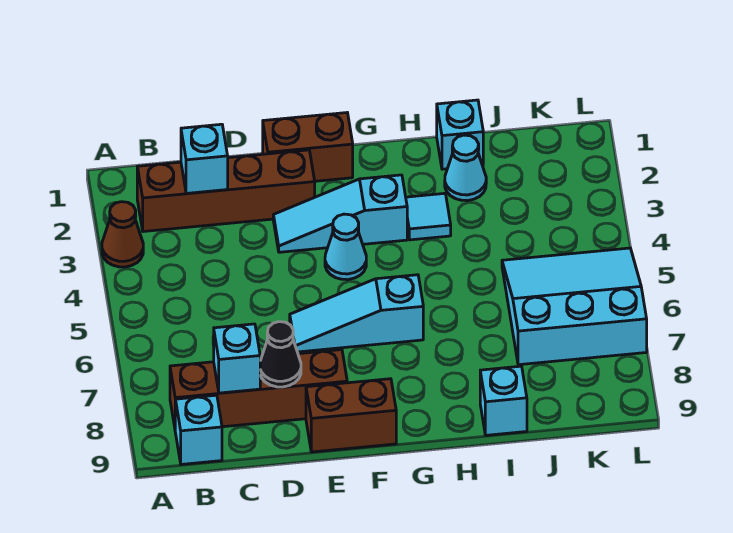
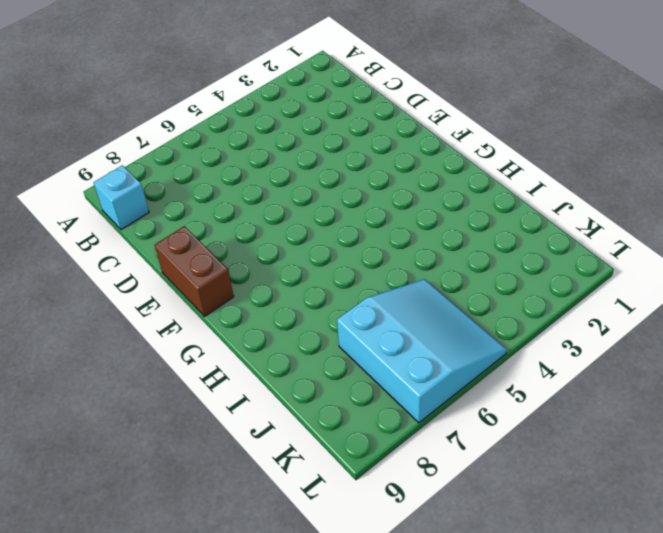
none -> brown 1x1 cone [102,202,143,267]
none -> brown 1x4 brick [137,150,315,232]
none -> brown 1x4 brick [170,350,347,427]

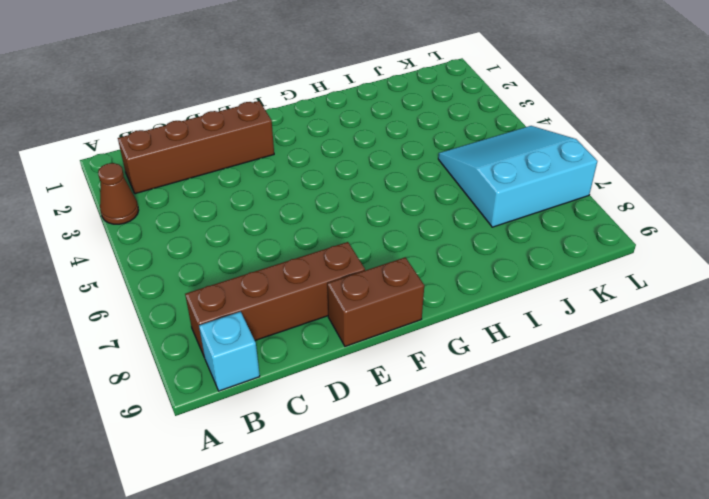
none -> brown 1x2 brick [263,113,353,181]
none -> cyan 1x3 slope [273,175,407,252]
none -> cyan 1x3 slope [290,275,423,352]

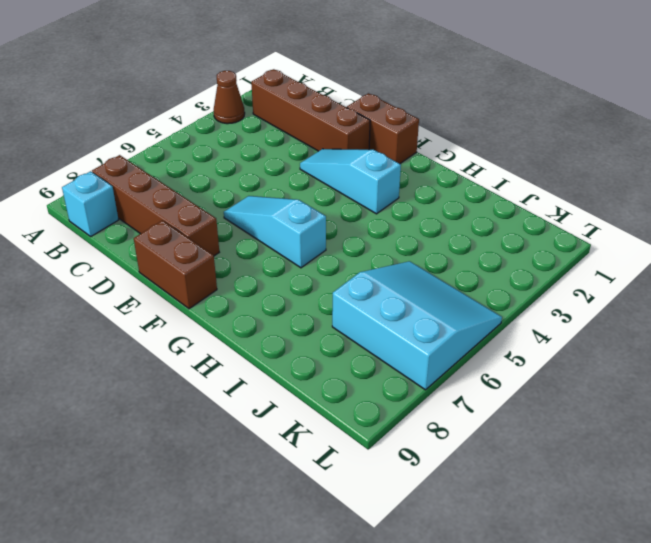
none -> cyan 1x1 cone [325,214,366,280]
none -> cyan 1x1 tile [406,193,451,240]
none -> cyan 1x1 brick [437,100,483,169]

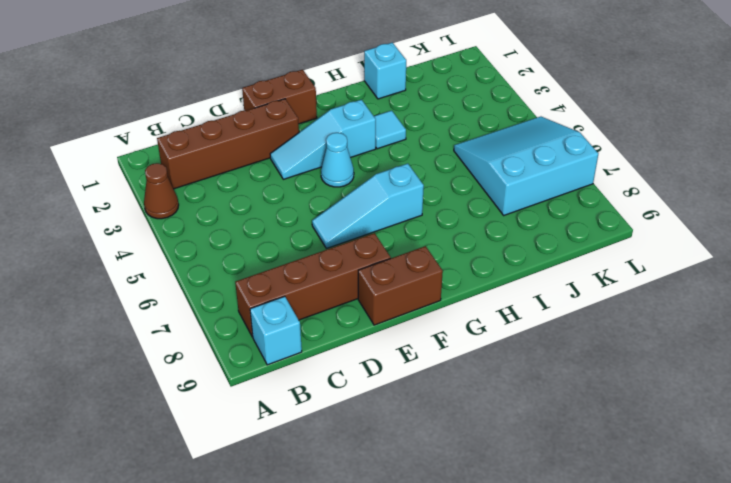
none -> cyan 1x1 cone [445,135,486,201]
none -> cyan 1x1 brick [480,366,527,435]
none -> cyan 1x1 brick [181,124,228,193]

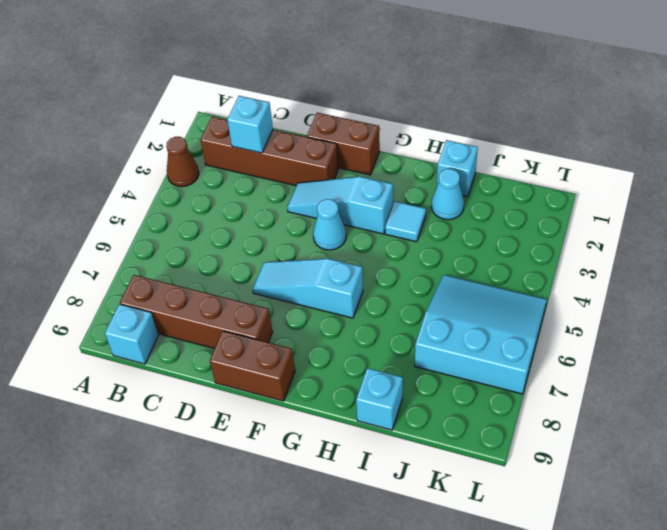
none -> cyan 1x1 brick [214,324,260,393]
none -> black 1x1 cone [260,322,301,387]

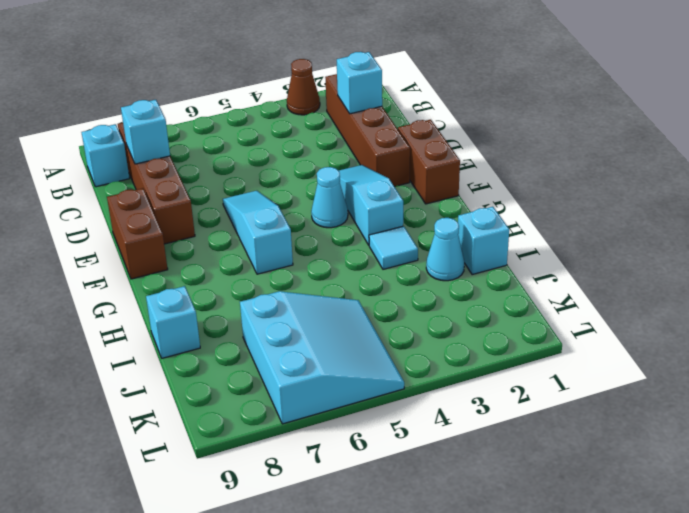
none -> black 1x1 cone [260,322,301,387]

